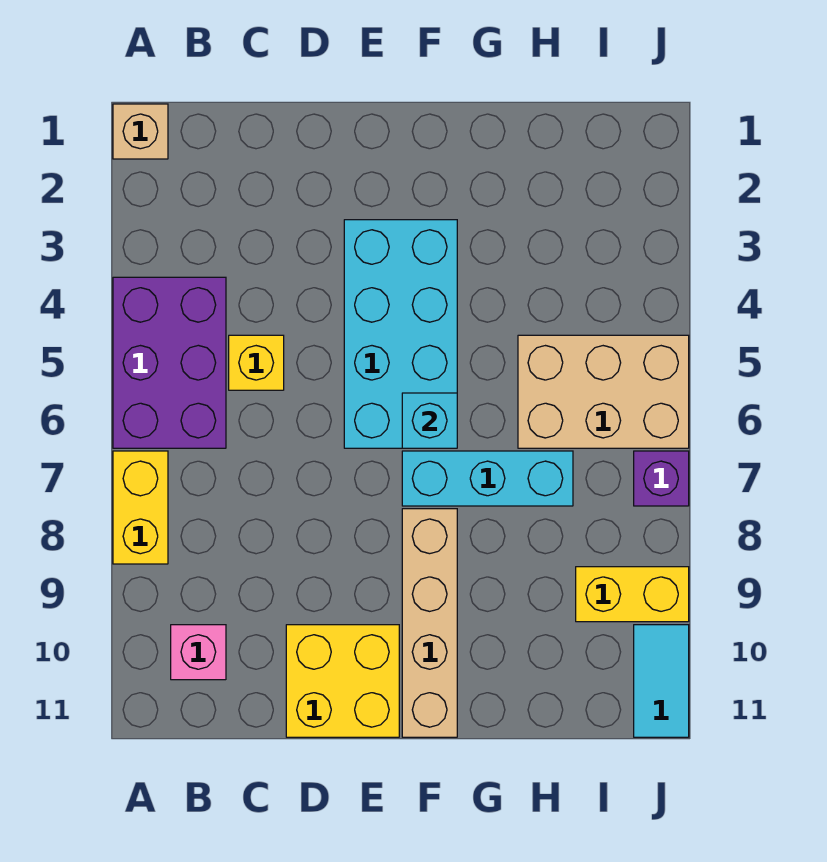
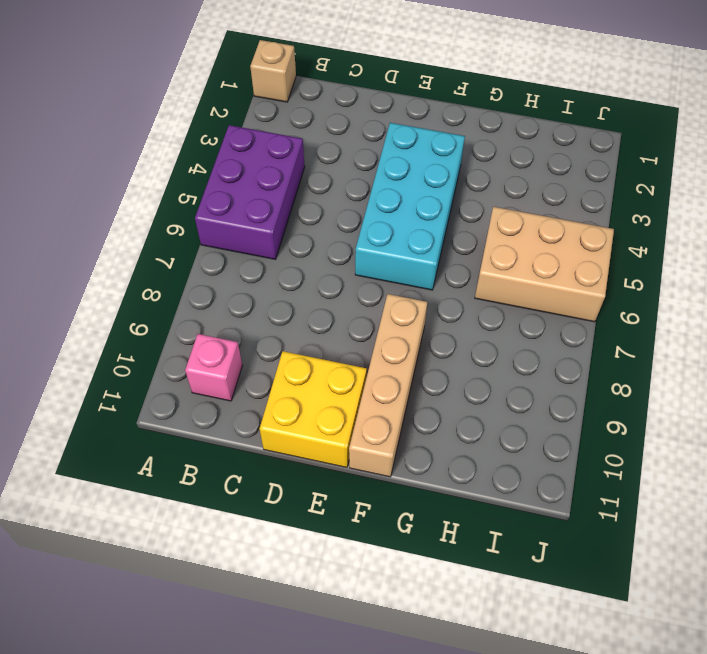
none -> yellow 1x2 brick [113,451,168,564]
none -> yellow 1x1 brick [229,335,284,390]
none -> cyan 1x3 brick [402,451,573,506]

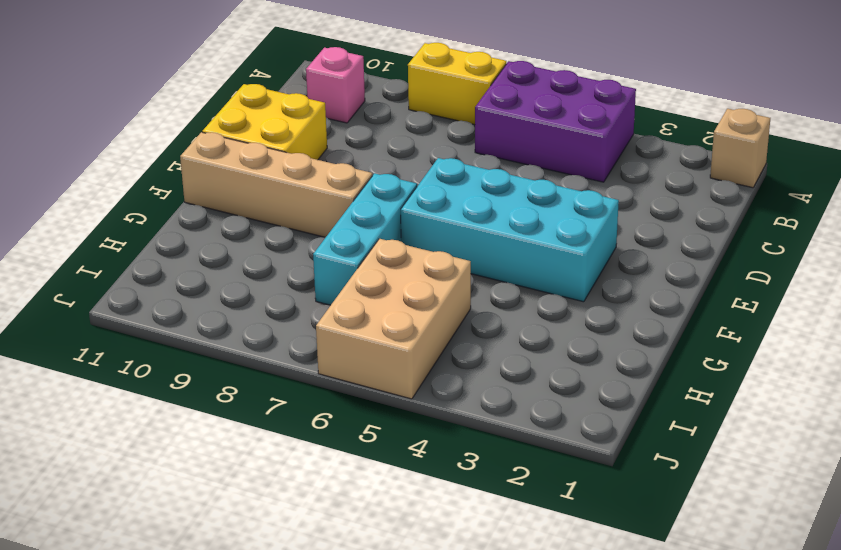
none -> yellow 1x1 brick [229,335,284,390]
none -> yellow 1x2 brick [576,567,689,622]
none -> purple 1x1 brick [634,451,689,506]

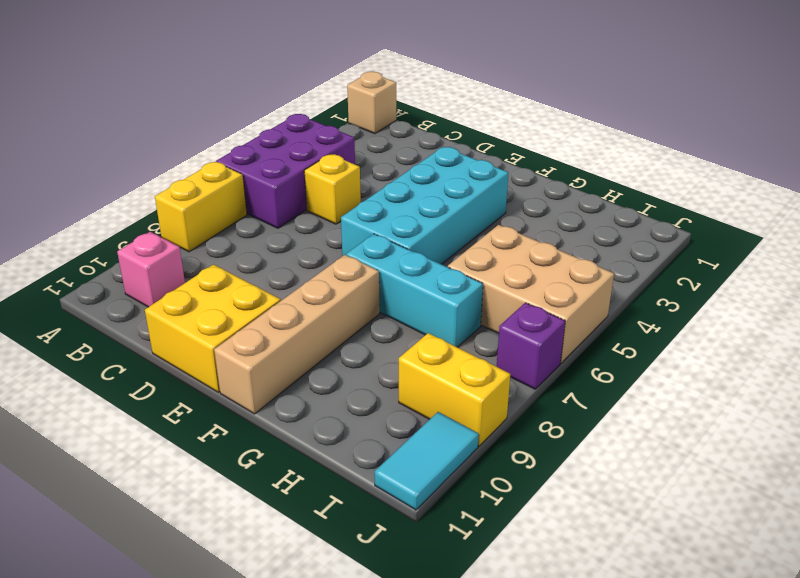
none -> cyan 1x1 brick [402,393,457,448]

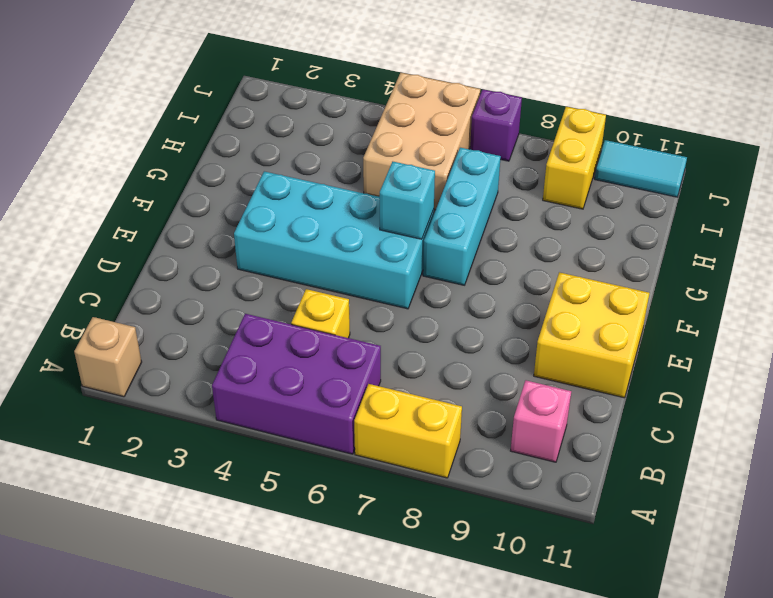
none -> tan 1x4 brick [402,509,457,737]

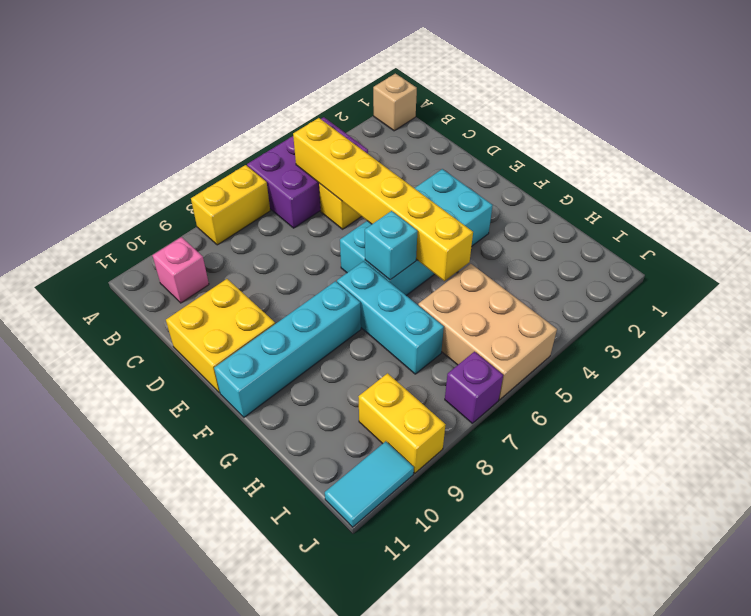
yellow 1x6 brick [293,118,473,281] -> none
cyan 1x4 brick [214,281,361,417] -> tan 1x4 brick [402,509,457,737]

